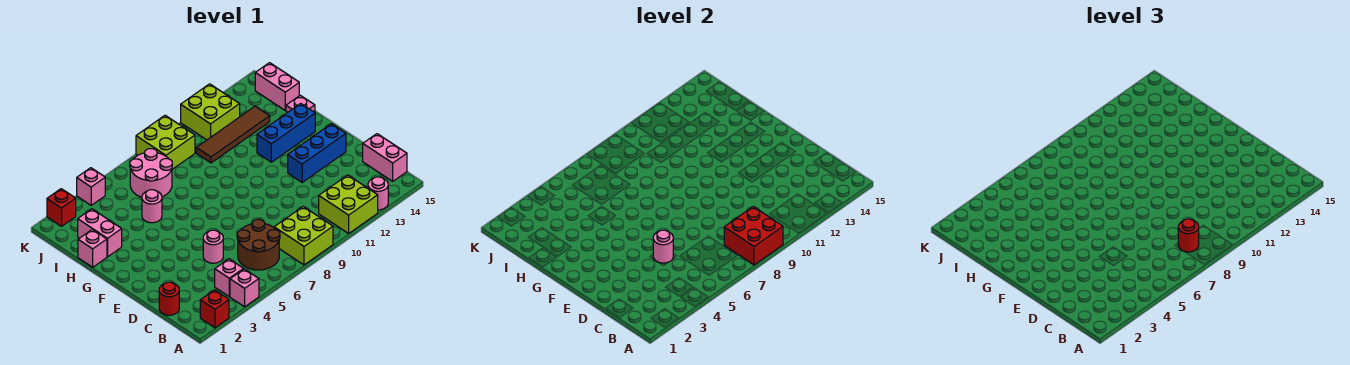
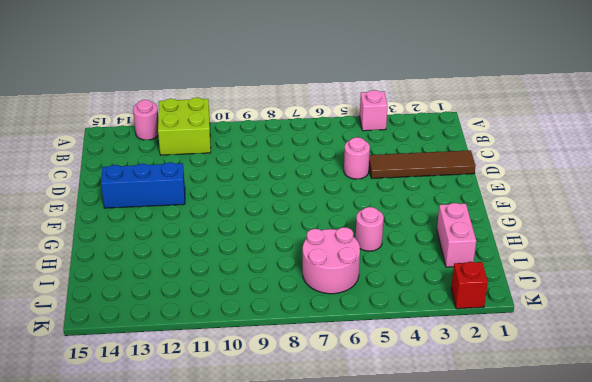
brown 1x4 tile [369,150,476,178] -> brown 1x4 tile moved to [196,106,270,163]
none -> red 1x1 brick [200,290,229,328]
none -> lime 2x2 brick [274,207,333,265]
none -> pink 1x1 brick [215,259,243,297]

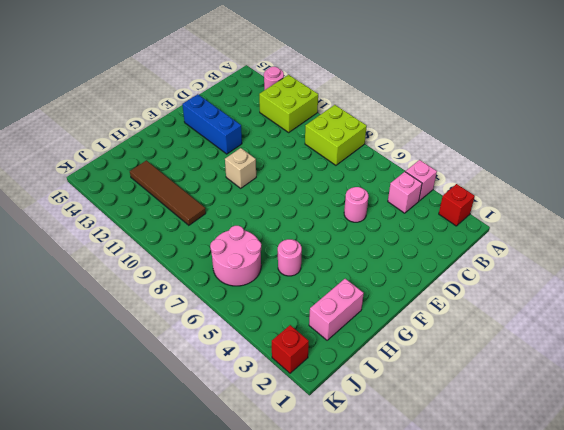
tan 1x1 brick [225,148,256,188] -> none
none -> brown 2x2 round brick [237,219,280,270]
none -> pink 1x2 brick [363,134,407,181]
none -> red 1x1 round brick [159,282,179,315]

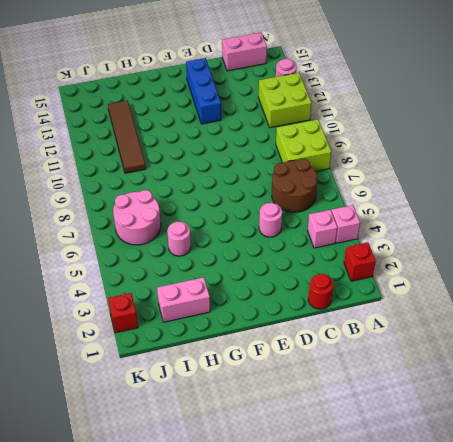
none -> blue 1x3 brick [257,104,315,162]
none -> pink 1x1 brick [78,229,107,267]
none -> pink 1x1 plate [286,95,315,112]

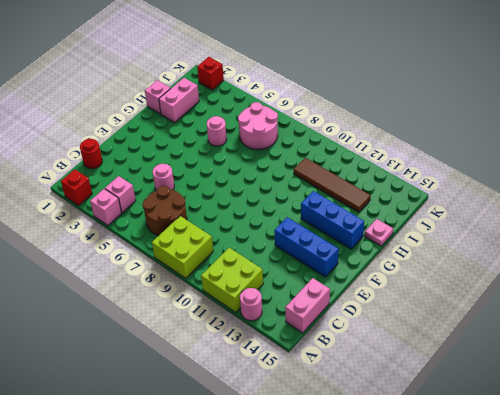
none -> pink 1x2 brick [255,63,299,110]
none -> lime 2x2 brick [136,115,195,169]
none -> lime 2x2 brick [181,84,240,140]

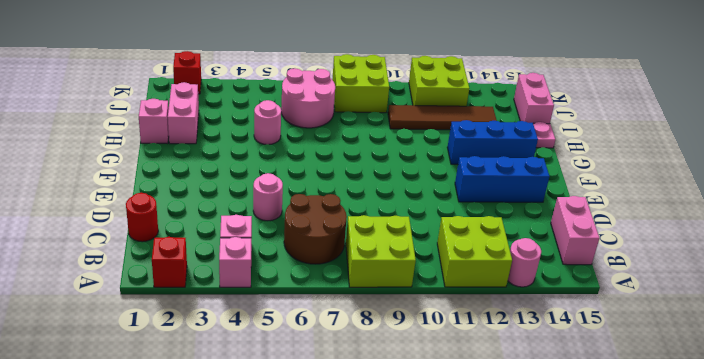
none -> pink 1x1 brick [77,168,105,205]
none -> red 2x2 brick [724,207,783,265]
none -> pink 1x1 round brick [653,230,673,263]

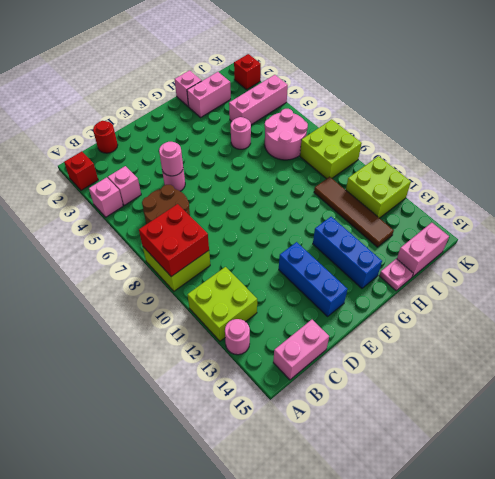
pink 1x3 brick [229,75,288,125] -> pink 1x1 brick [77,168,105,205]
none -> red 1x1 round brick [1178,219,1199,252]

